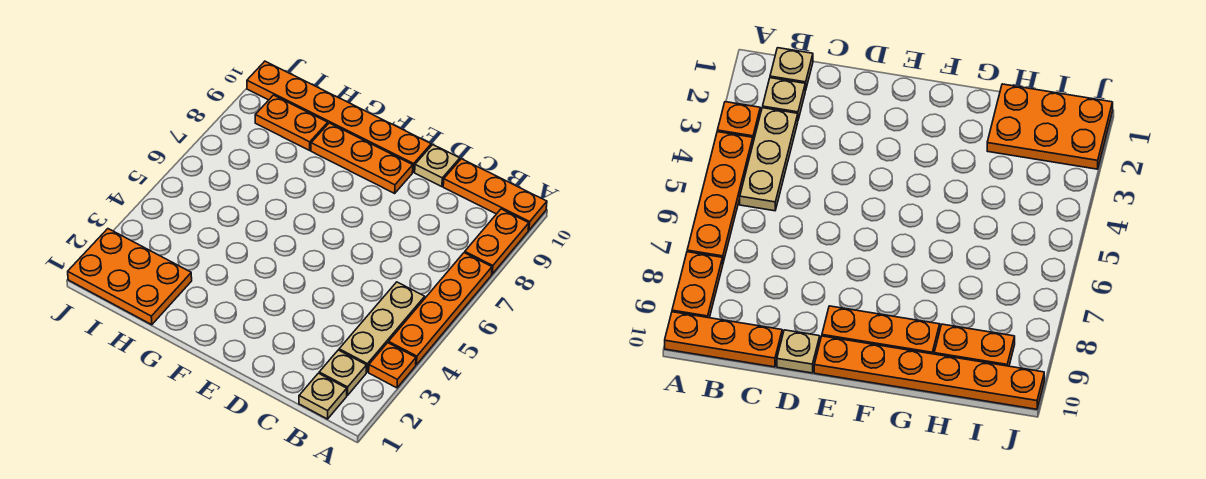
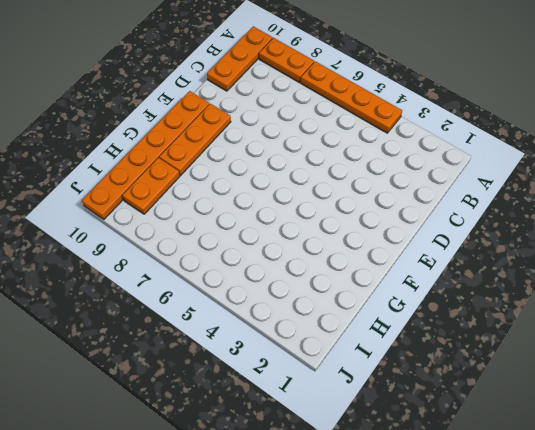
none -> orange 1x1 plate [369,343,416,388]
none -> tan 1x1 plate [299,373,347,419]
none -> tan 1x1 plate [319,350,367,395]

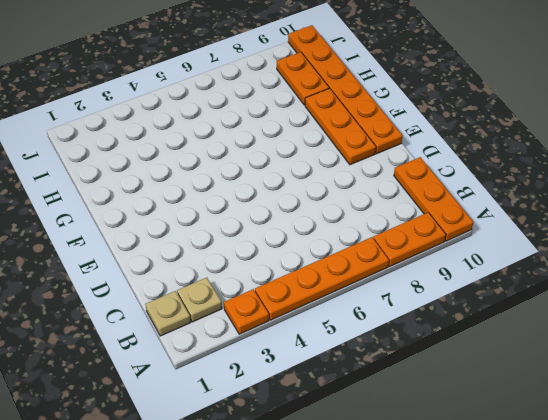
none -> tan 1x3 plate [339,282,425,372]
none -> tan 1x1 plate [415,145,460,187]
none -> orange 2x3 plate [68,229,192,325]

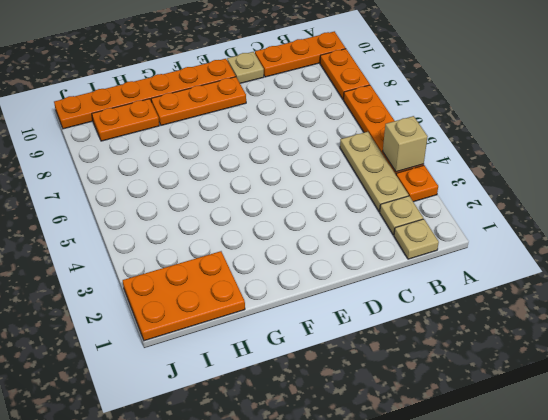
tan 1x1 brick [383,116,428,172] -> none

